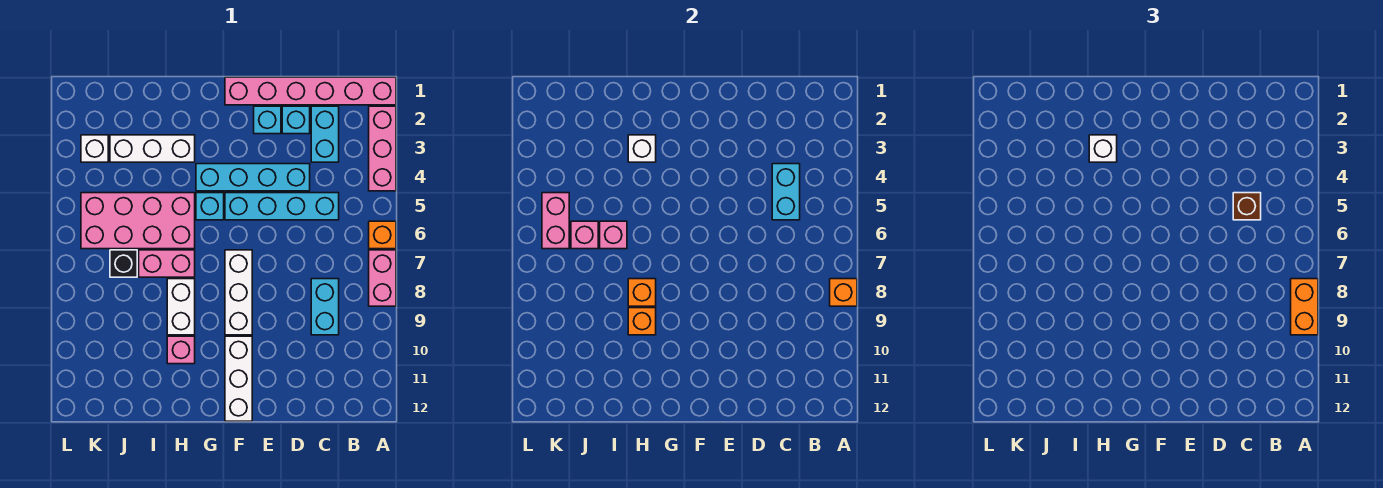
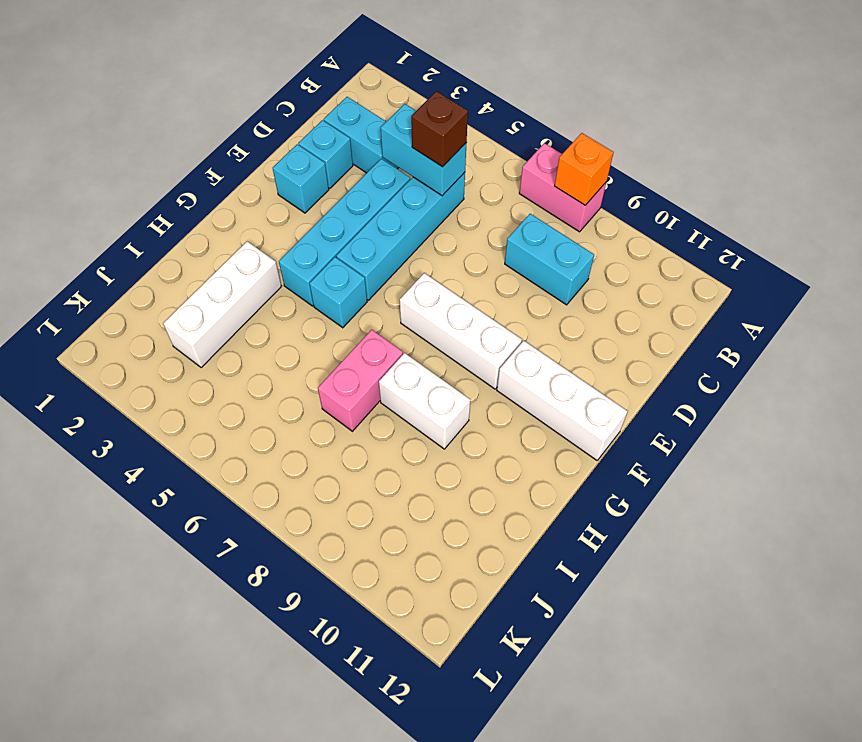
none -> pink 1x6 brick [225,77,396,105]
none -> pink 1x3 brick [369,106,396,191]
none -> orange 1x1 brick [369,221,396,249]
none -> pink 2x4 brick [81,193,195,249]

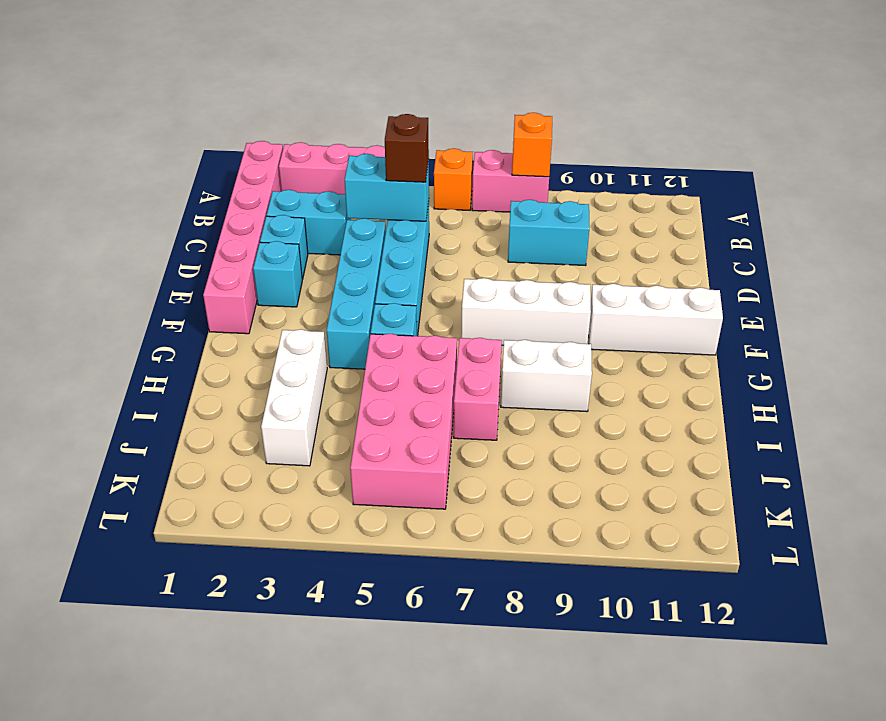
none -> pink 1x1 brick [167,336,195,364]
none -> black 1x1 brick [110,250,137,277]
none -> white 1x1 brick [81,135,108,162]
none -> white 1x1 brick [628,135,656,162]

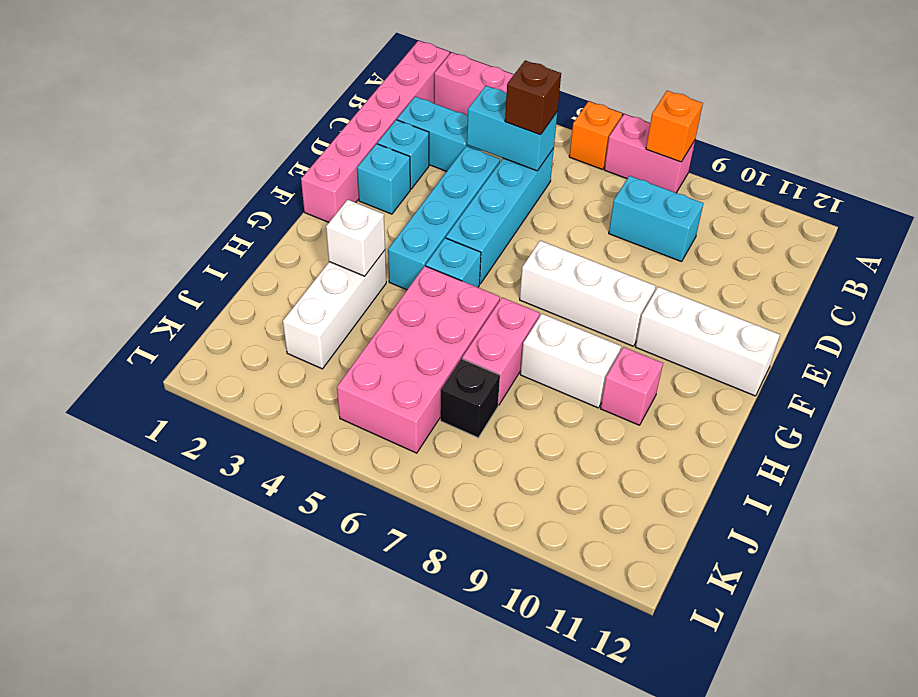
none -> white 1x1 brick [81,135,108,162]
none -> orange 1x1 brick [628,279,656,306]
none -> orange 1x1 brick [628,308,656,335]
none -> pink 1x1 brick [600,221,627,249]

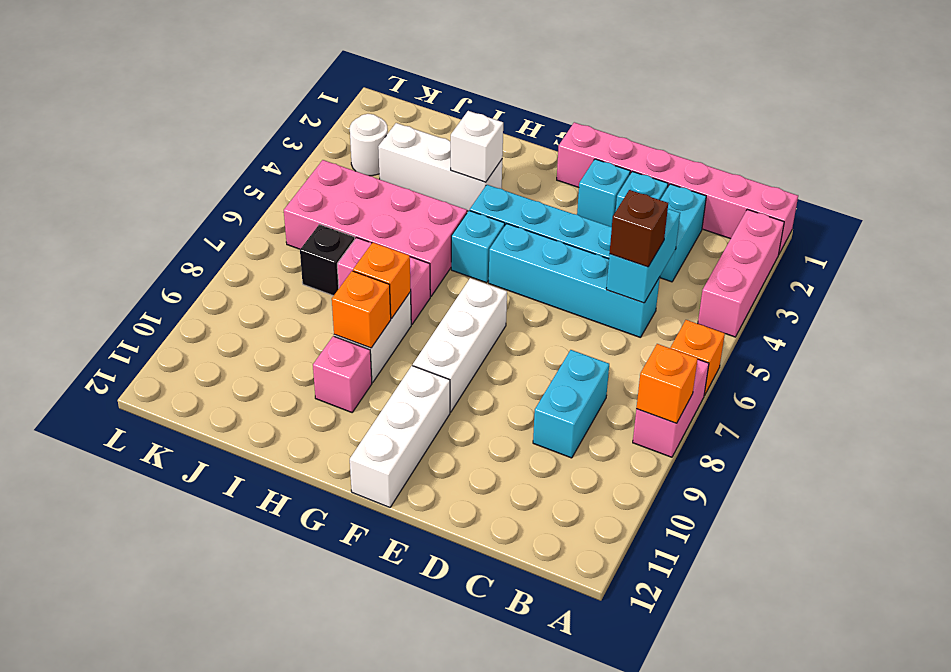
white 1x1 round brick [350,114,388,176] -> white 1x1 brick [81,135,108,162]
none -> pink 1x1 brick [600,221,627,249]
none -> pink 1x1 brick [571,221,598,249]
none -> pink 1x2 brick [542,193,569,249]
none -> orange 1x2 brick [1291,279,1318,335]

